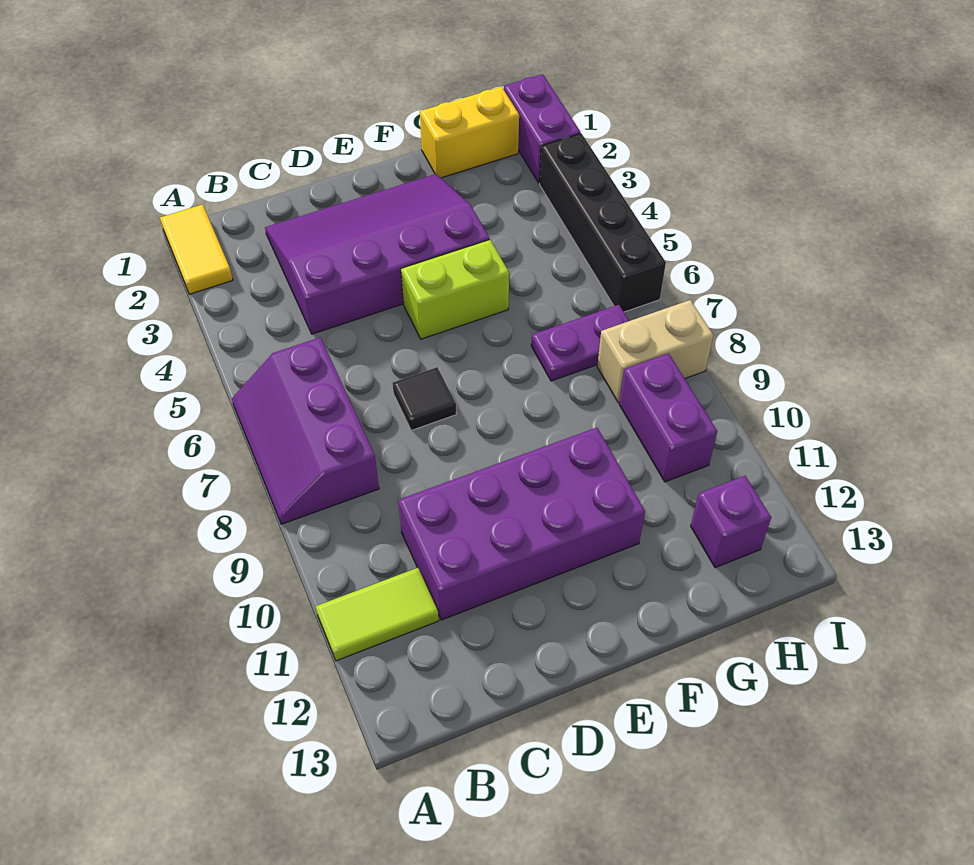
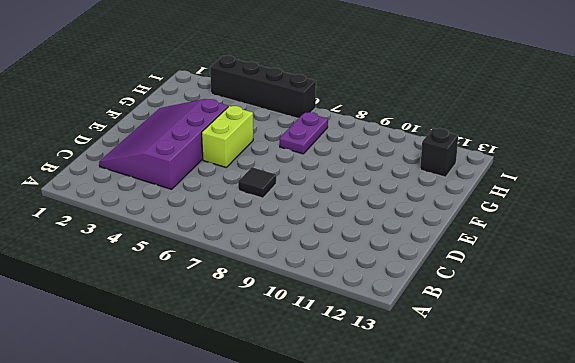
black 1x1 brick [420,128,458,177] -> purple 1x1 brick [691,476,771,568]
none -> yellow 1x2 tile [160,204,233,294]
none -> purple 2x3 slope [232,337,379,524]
none -> lime 1x2 tile [316,568,439,661]

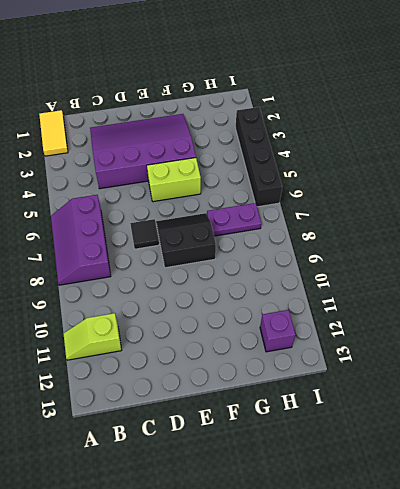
lime 1x2 slope [63,313,121,360] -> lime 1x2 tile [316,568,439,661]
black 2x2 slope [156,213,216,268] -> none
none -> purple 2x4 brick [398,428,645,620]
none -> yellow 1x2 brick [420,87,519,178]
none -> tan 1x2 brick [597,300,713,403]

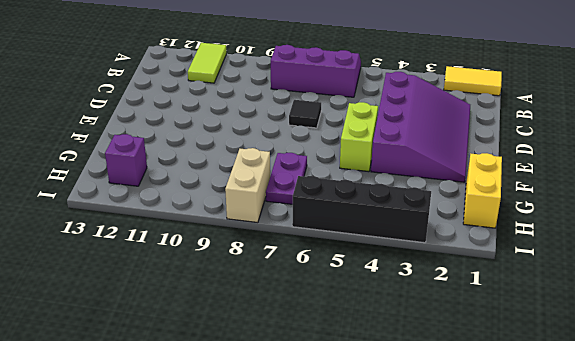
none -> purple 2x4 brick [398,428,645,620]
none -> purple 1x2 brick [619,353,717,482]
none -> purple 1x2 brick [504,74,580,183]

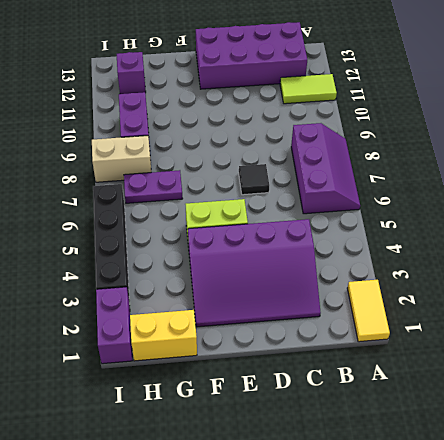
purple 2x4 brick [196,22,307,89] -> purple 2x4 brick moved to [398,428,645,620]

